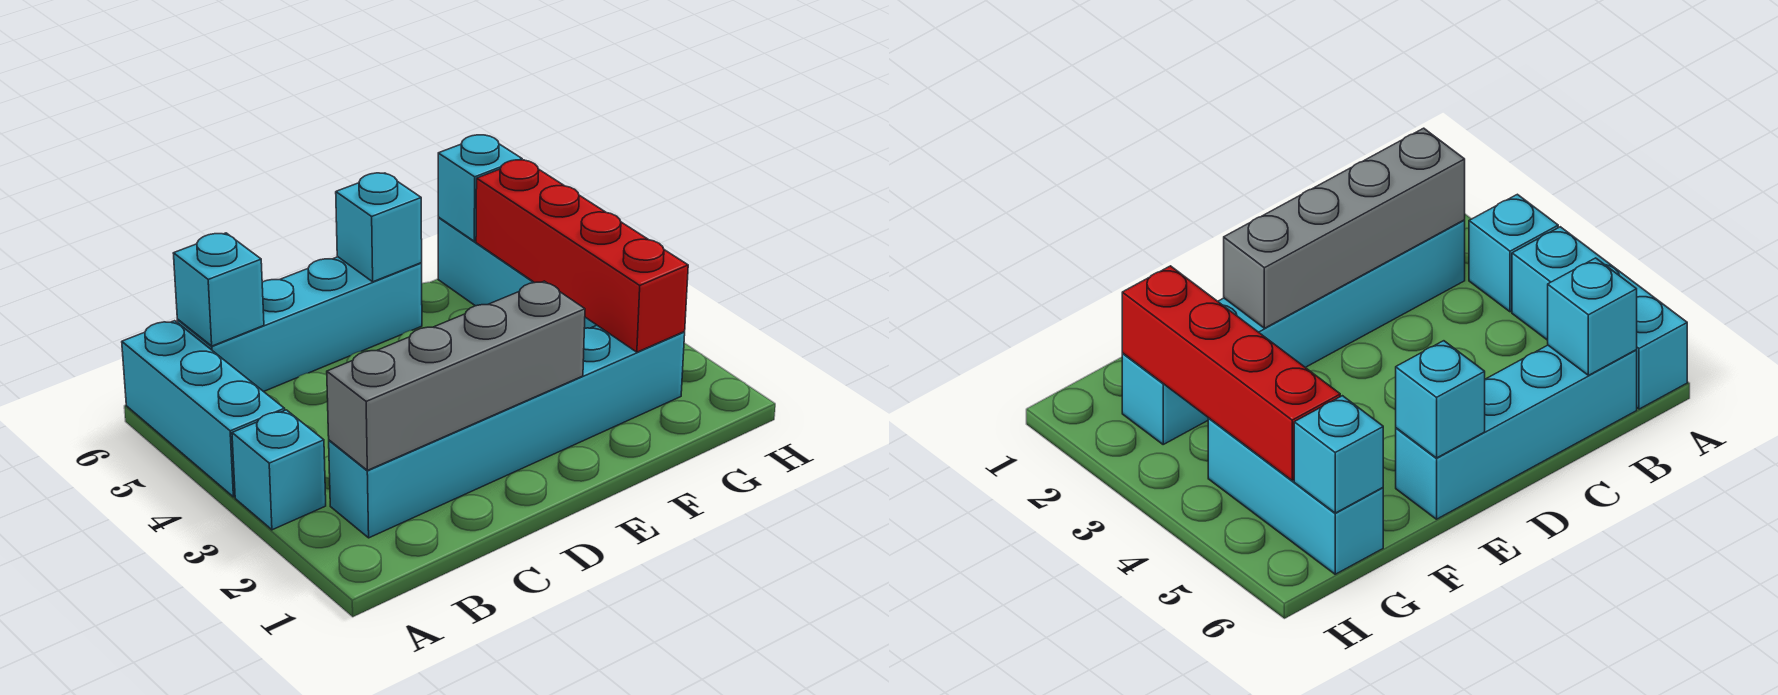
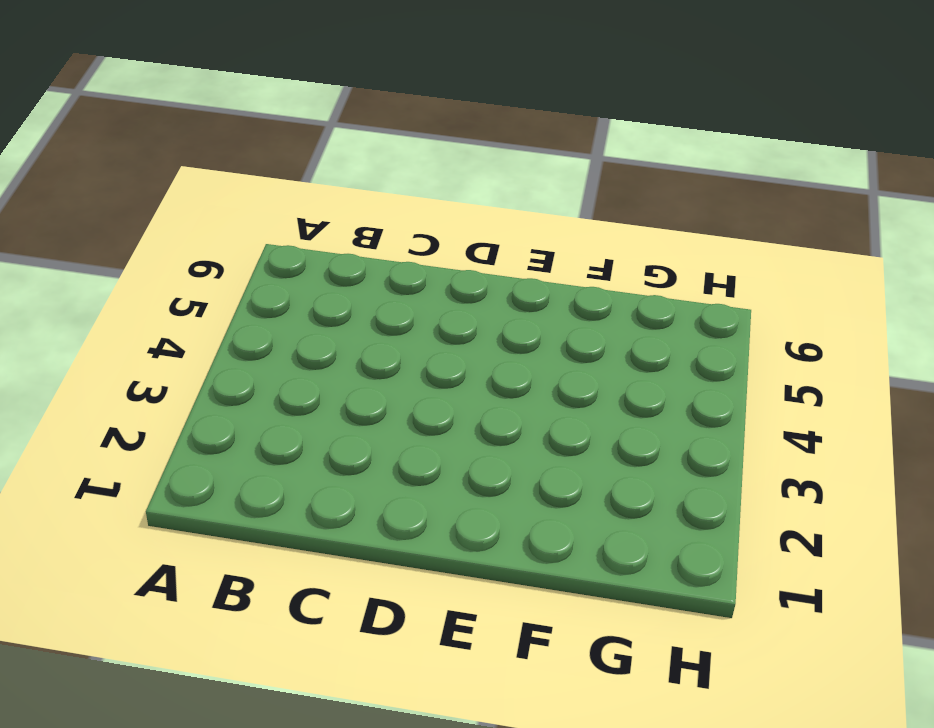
none -> cyan 1x1 brick [232,410,326,530]
none -> cyan 1x3 brick [122,321,285,497]

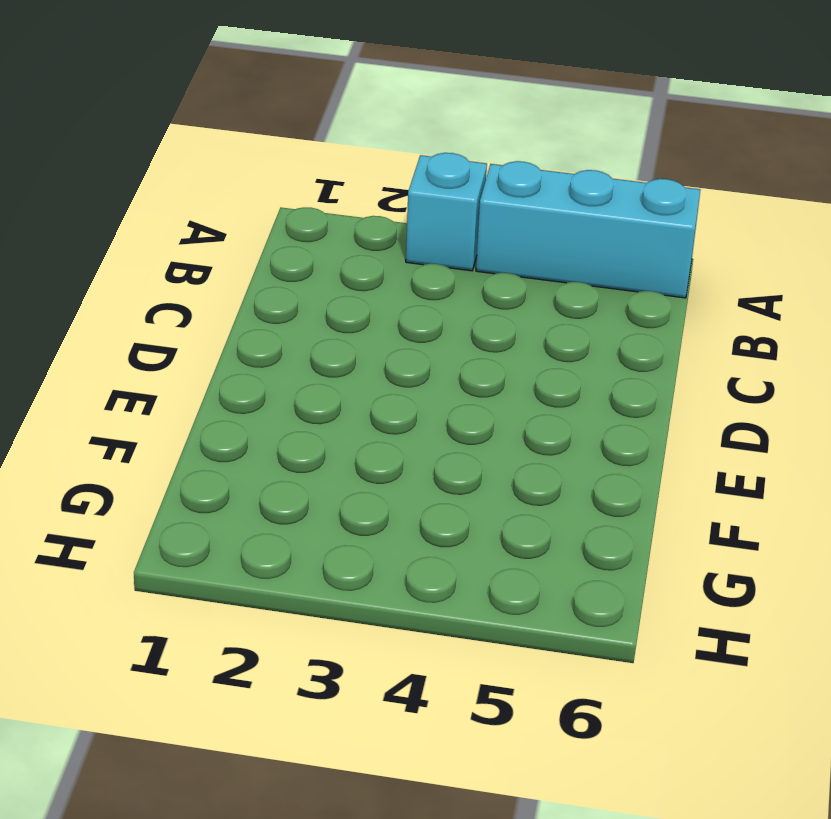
none -> cyan 1x6 brick [329,325,685,538]
none -> cyan 1x4 brick [178,257,422,392]

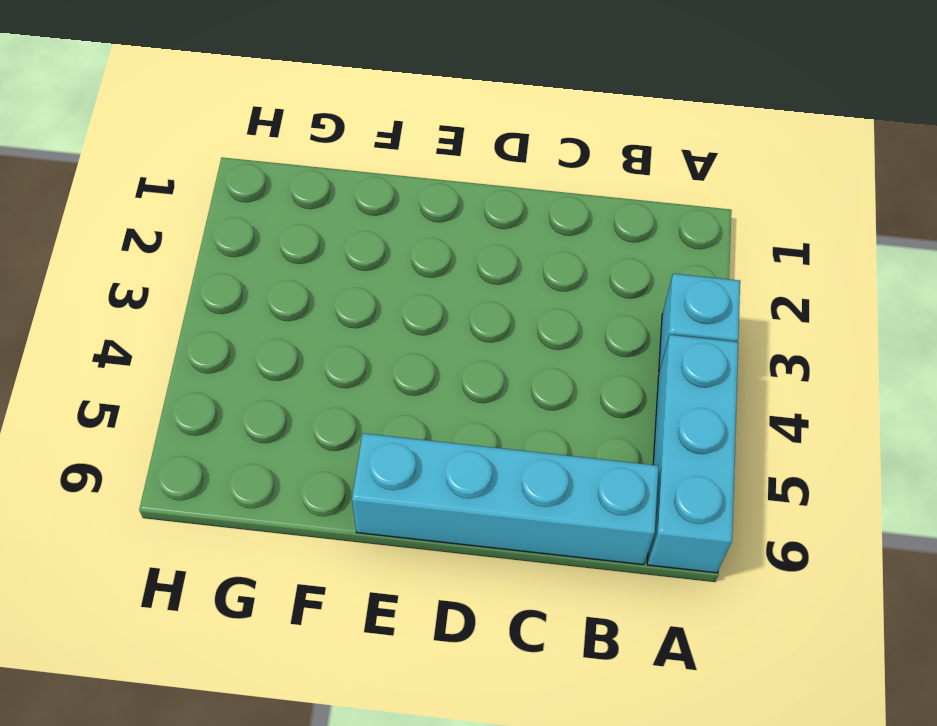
none -> cyan 1x6 brick [329,325,685,538]
none -> cyan 1x3 brick [438,218,596,329]

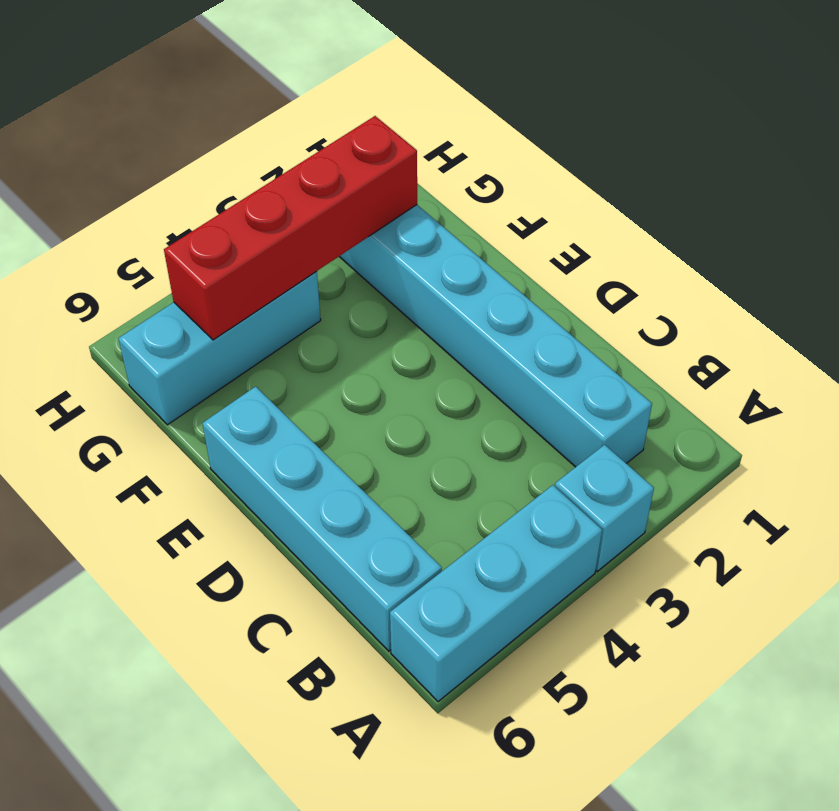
none -> grey 1x4 brick [327,281,585,470]
none -> cyan 1x1 brick [173,233,264,346]

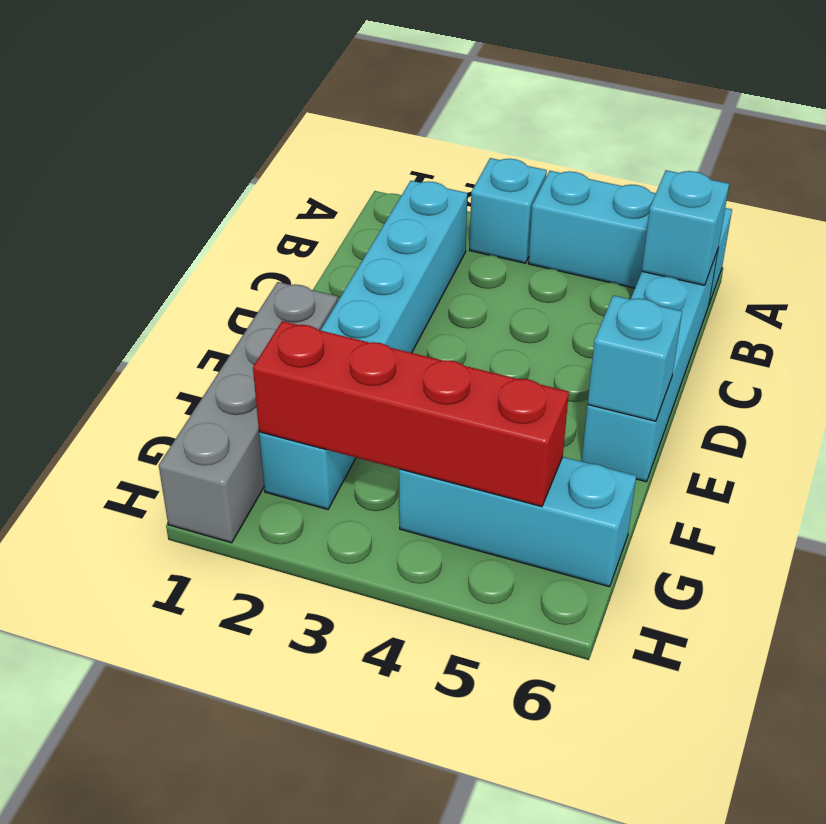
grey 1x4 brick [159,282,338,543] -> grey 1x4 brick moved to [327,281,585,470]
none -> cyan 1x1 brick [438,135,522,241]

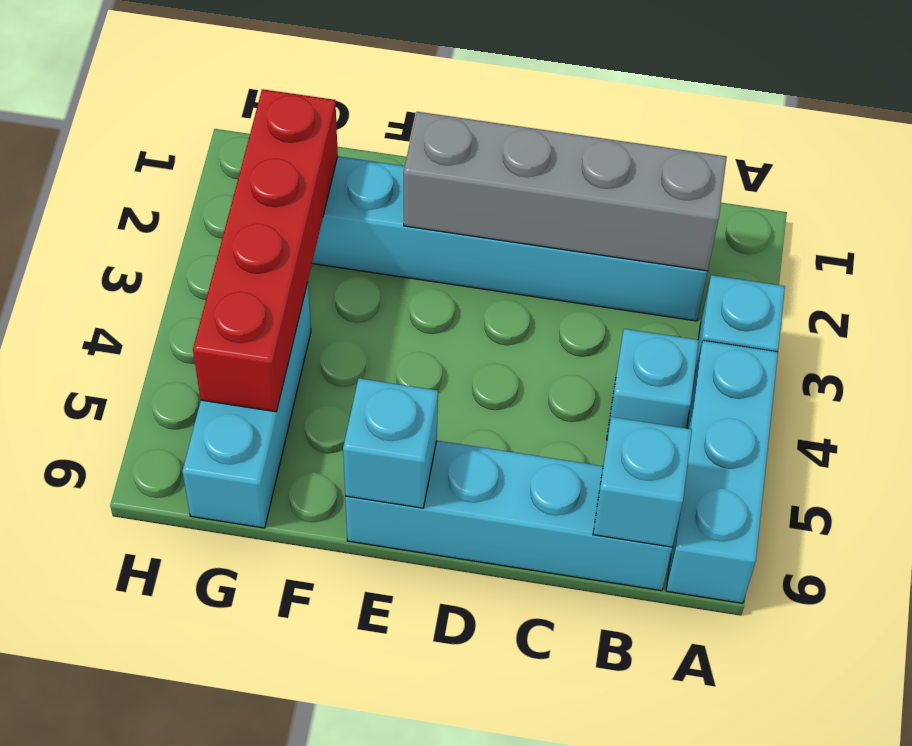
cyan 1x1 brick [607,329,699,440] -> cyan 1x1 brick moved to [438,135,522,241]

